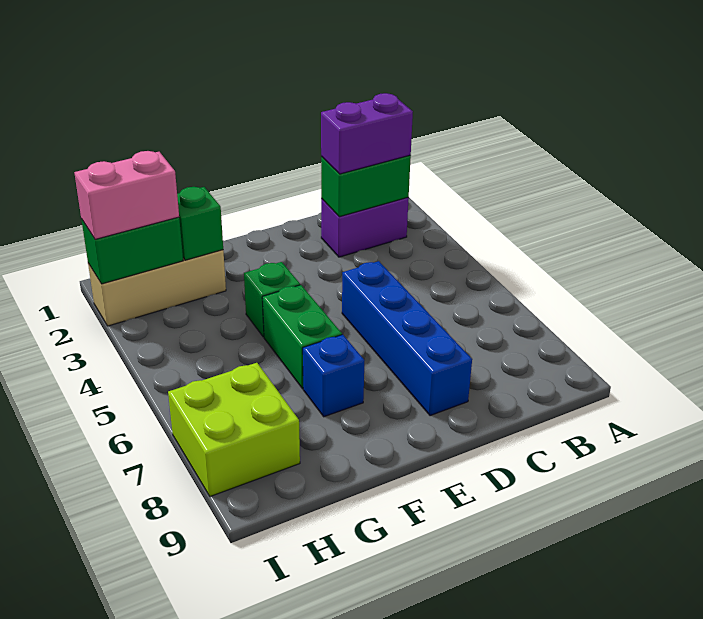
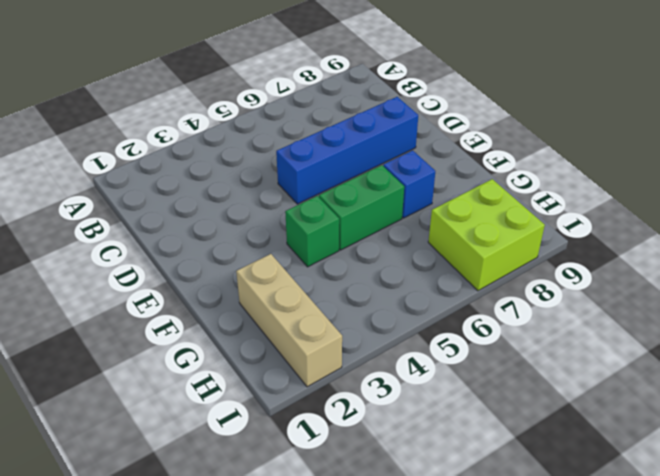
none -> purple 1x2 brick [321,198,409,257]
none -> green 1x2 brick [321,155,411,217]
none -> green 1x1 brick [177,187,223,260]

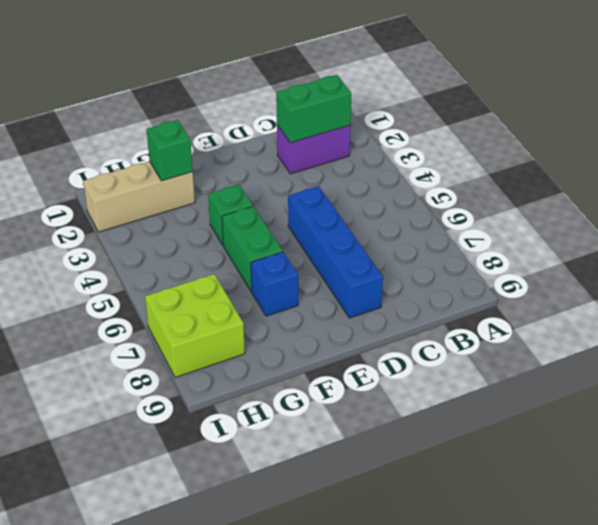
none -> green 1x2 brick [81,217,183,284]
none -> purple 1x2 brick [321,93,413,174]
none -> pink 1x2 brick [74,151,179,239]

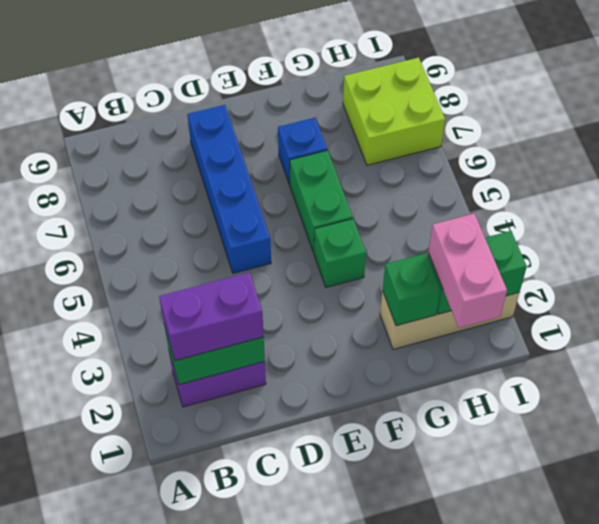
pink 1x2 brick [428,214,507,328] -> pink 1x2 brick turned to [74,151,179,239]

